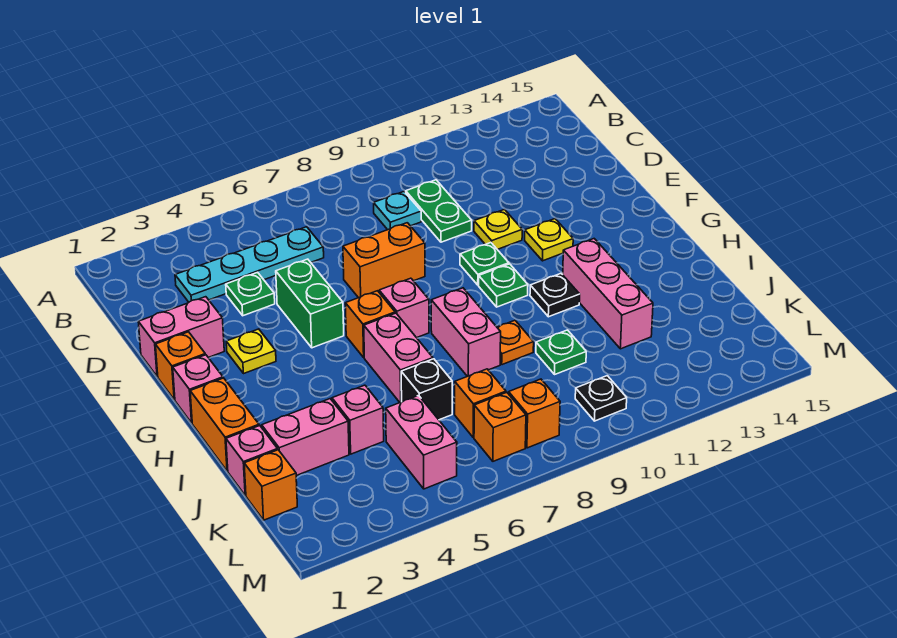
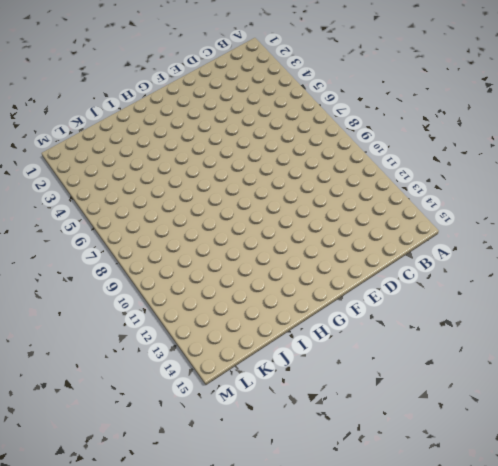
none -> cyan 1x4 plate [175,227,324,302]
none -> cyan 1x1 plate [374,192,421,230]
none -> green 1x2 plate [406,180,472,242]
none -> green 1x1 plate [226,272,275,316]

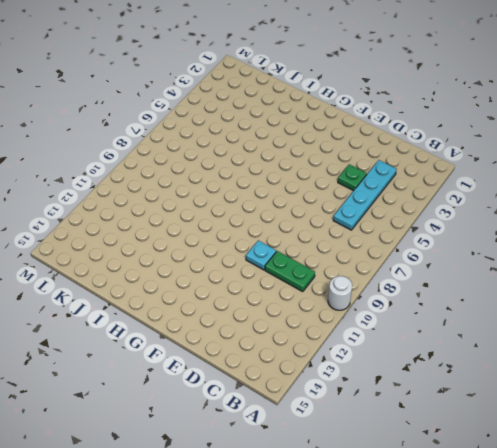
white 1x1 round brick [328,276,352,310] -> none
cyan 1x1 plate [246,240,276,270] -> cyan 1x1 plate moved to [374,192,421,230]
none -> pink 1x2 brick [138,297,224,377]
none -> green 1x2 brick [276,259,344,348]
none -> orange 1x2 brick [343,223,425,298]
none -> yellow 1x1 plate [474,210,522,249]

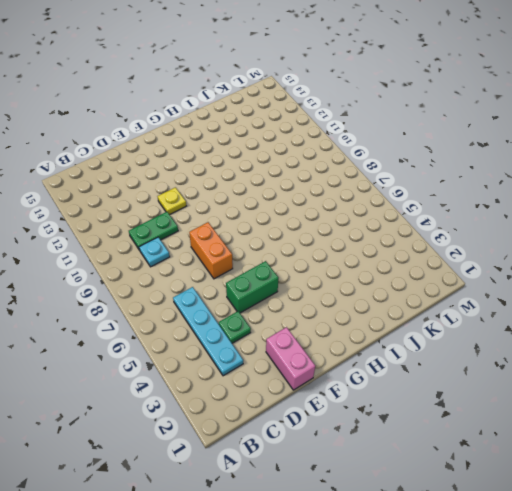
none -> orange 1x1 brick [155,332,205,400]
none -> yellow 1x1 plate [226,329,276,374]
none -> green 1x1 plate [460,243,509,285]
none -> yellow 1x1 plate [525,219,573,261]

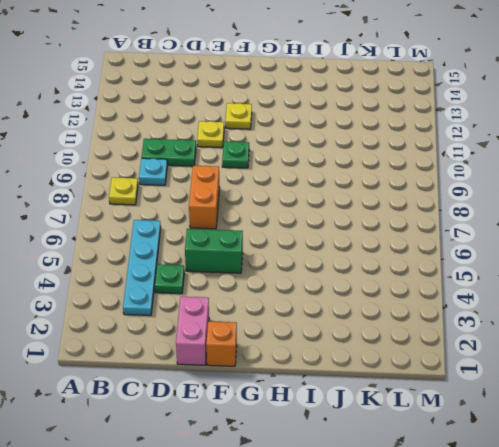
yellow 1x1 plate [109,177,138,205] -> yellow 1x1 plate moved to [226,329,276,374]
none -> pink 1x1 brick [173,355,223,423]
none -> orange 1x1 brick [345,291,395,357]
none -> pink 1x1 brick [379,278,429,338]
none -> green 1x1 plate [479,264,528,307]

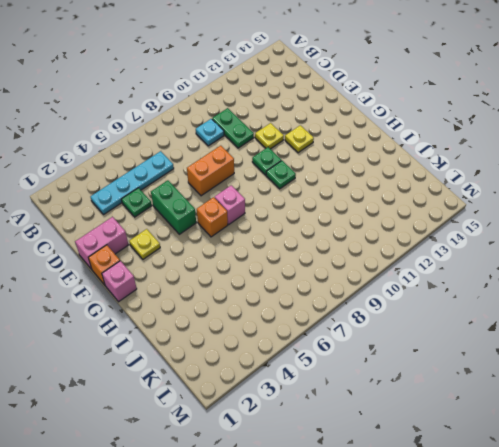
none -> orange 1x2 brick [190,378,259,471]
none -> pink 1x2 brick [364,313,433,402]
none -> pink 1x2 brick [431,288,501,376]
none -> black 1x1 plate [530,274,580,317]

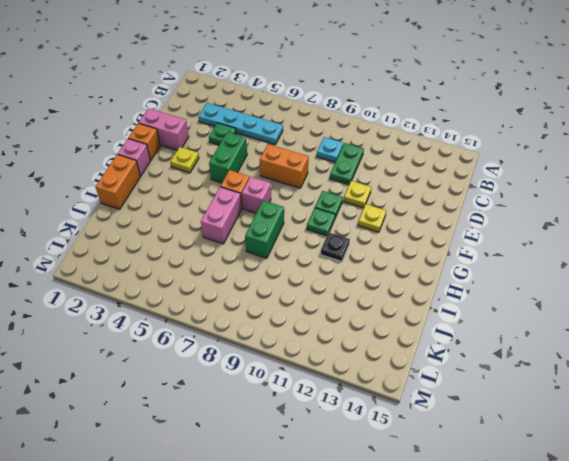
green 1x2 brick [245,201,284,258] -> pink 1x2 brick [431,288,501,376]
none -> pink 1x3 brick [563,239,653,349]
none -> orange 1x1 plate [497,320,534,365]
none -> pink 1x1 brick [226,426,278,495]
none -> pink 1x2 brick [262,399,349,476]

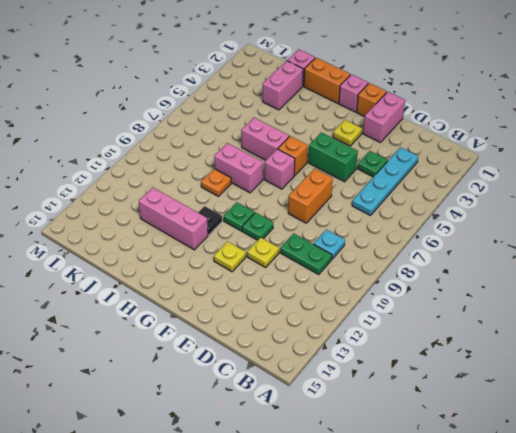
none -> pink 1x1 brick [332,385,384,454]
none -> black 1x1 brick [401,359,452,420]
none -> green 1x1 plate [536,330,586,374]
none -> orange 1x1 brick [244,450,297,520]

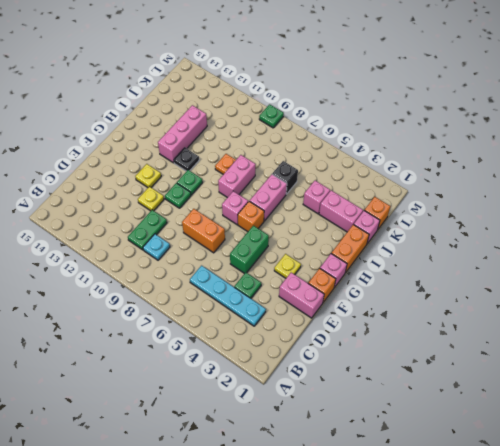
green 1x1 plate [259,104,284,128] -> green 1x1 plate moved to [536,330,586,374]
none -> pink 1x2 brick [386,395,457,489]
none -> orange 1x1 brick [455,369,506,437]
none -> orange 1x1 brick [474,392,526,461]
none -> orange 1x1 brick [509,379,560,448]

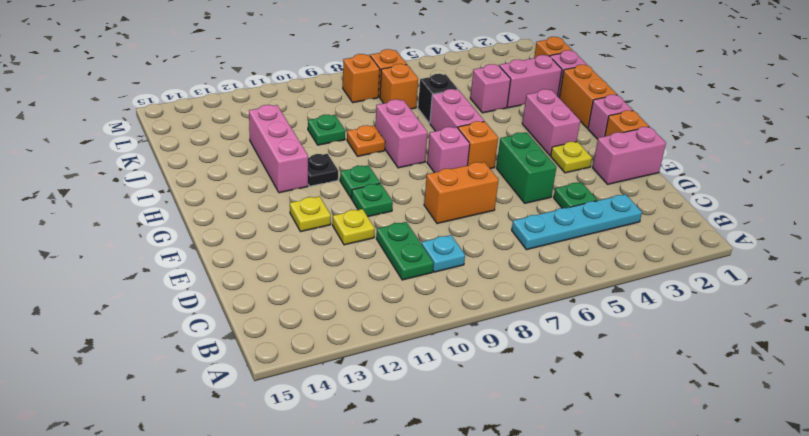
pink 1x2 brick [522,89,580,156] -> pink 1x2 brick moved to [386,395,457,489]
none -> black 1x1 plate [575,376,627,421]

